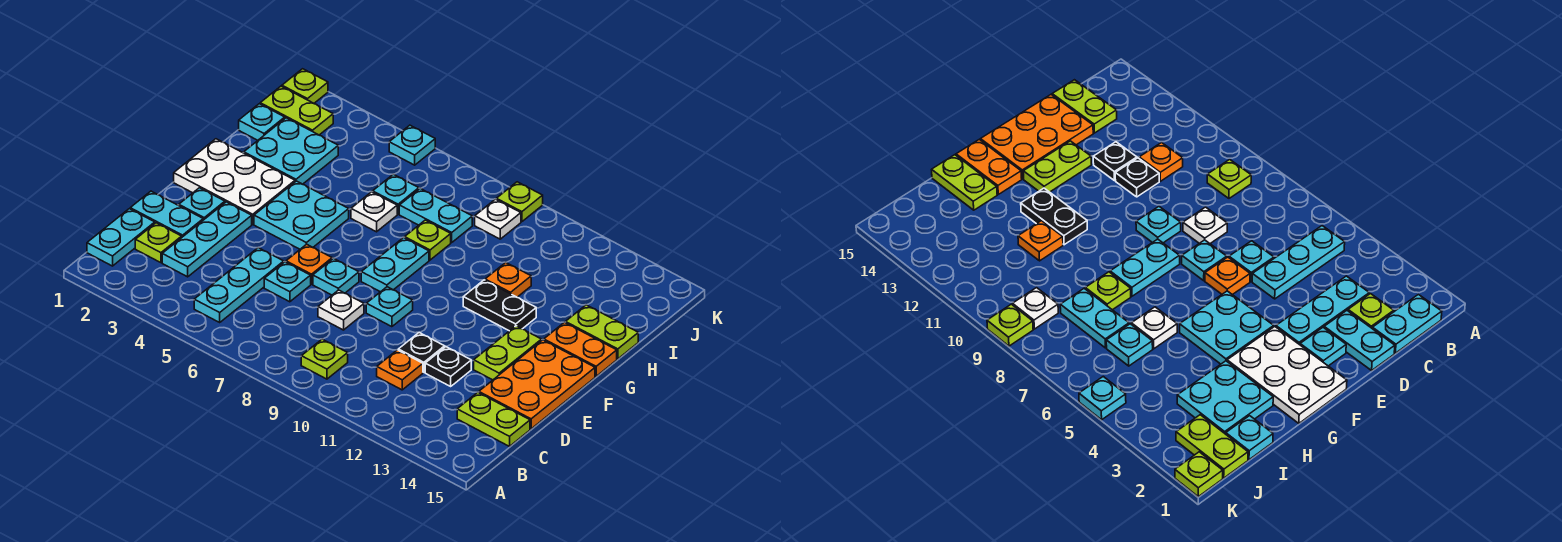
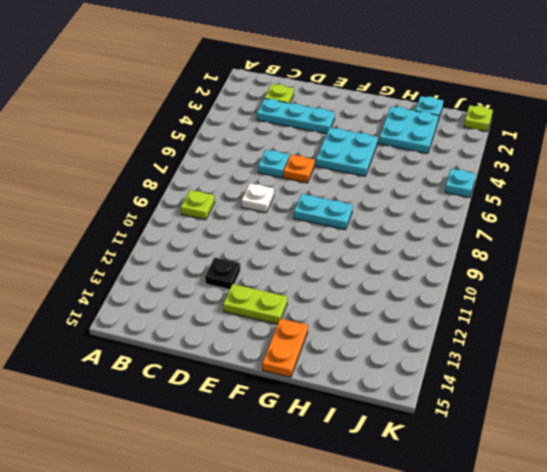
none -> cyan 1x2 plate [87,209,155,266]
none -> cyan 1x3 plate [194,248,284,322]
none -> orange 1x1 plate [377,350,423,390]
none -> lime 1x2 plate [457,392,530,446]

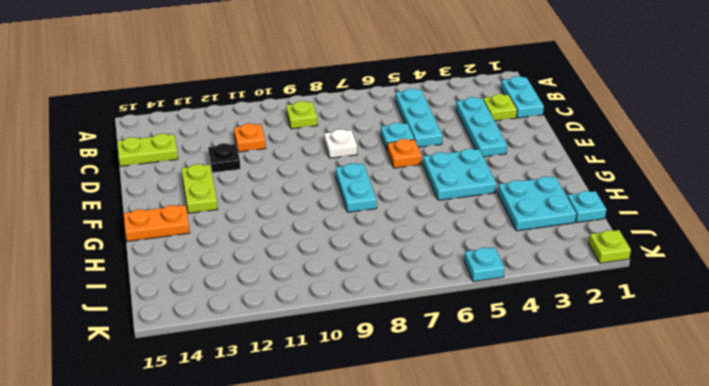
none -> cyan 1x2 plate [130,191,203,237]
none -> black 1x1 plate [398,332,445,372]
none -> orange 2x3 plate [479,340,595,429]
none -> cyan 1x1 plate [179,188,225,220]

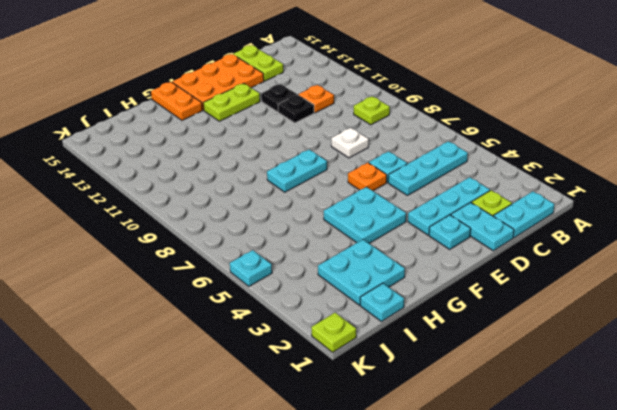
none -> cyan 1x1 plate [313,258,359,295]
none -> cyan 1x1 plate [366,287,413,327]
none -> white 2x3 plate [174,139,295,224]
none -> black 1x2 plate [463,280,536,331]

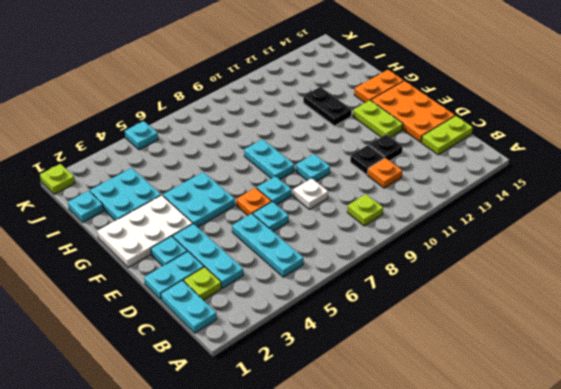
black 1x2 plate [303,87,352,126] -> black 1x2 plate turned to [463,280,536,331]
none -> white 1x1 plate [351,192,397,232]
none -> lime 1x1 plate [405,220,451,260]
none -> orange 1x1 plate [485,262,531,297]
none -> lime 1x2 plate [566,305,638,359]

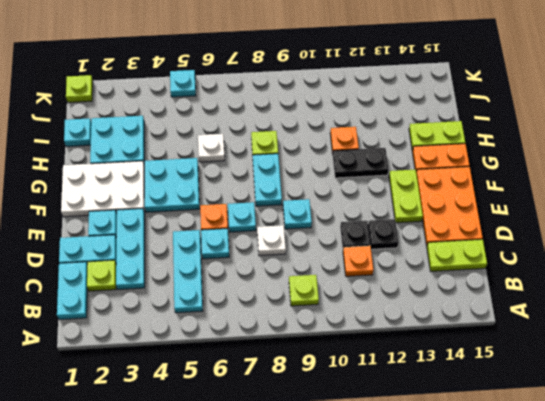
none -> cyan 1x1 plate [373,174,419,214]
none -> cyan 1x2 plate [399,188,472,242]
none -> lime 1x2 plate [260,86,333,135]
none -> white 1x1 plate [475,199,521,239]

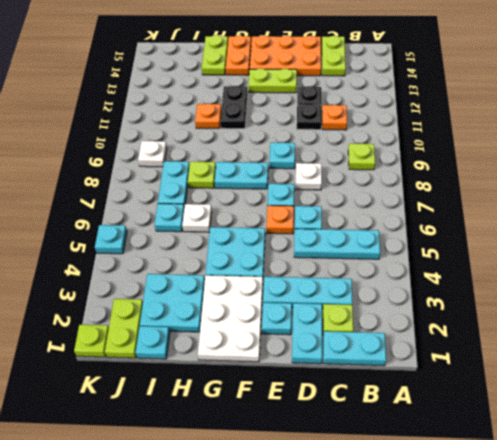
none -> lime 1x1 plate [496,182,543,222]

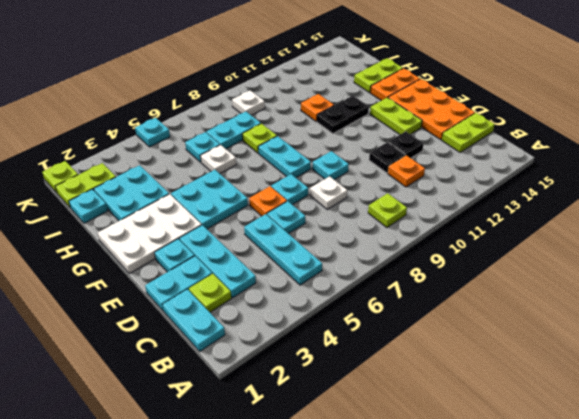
none -> lime 1x1 plate [496,182,543,222]

